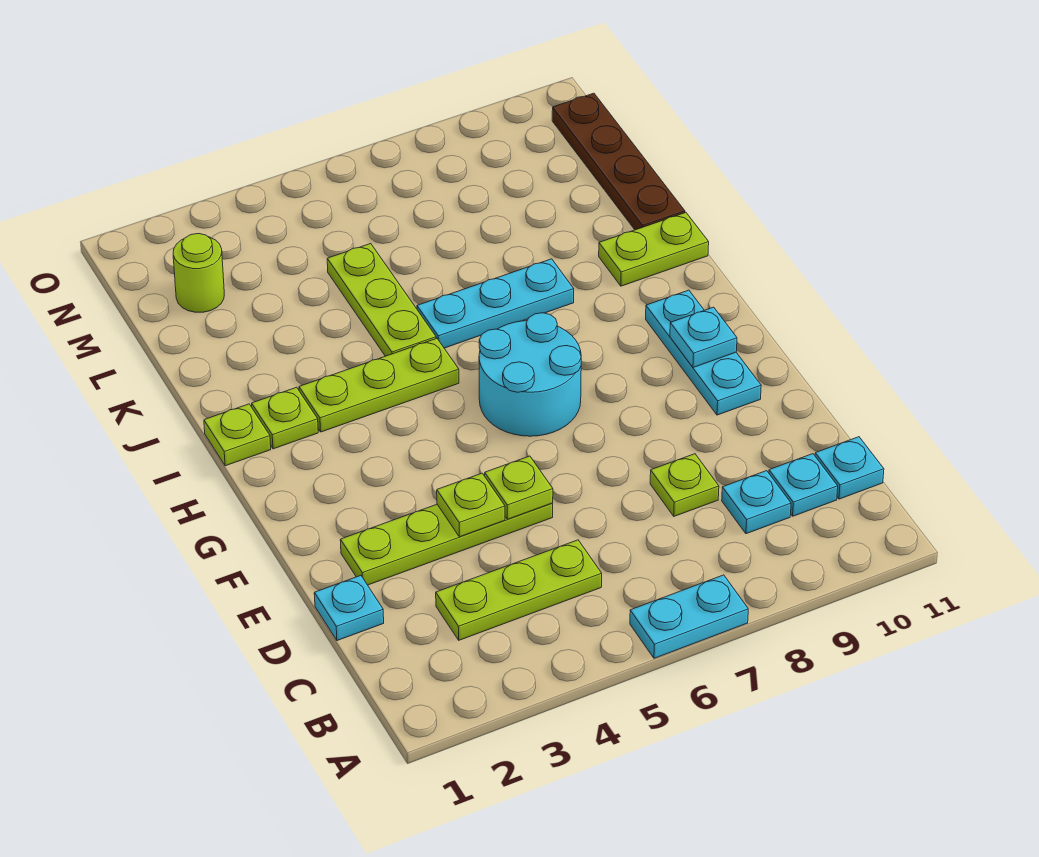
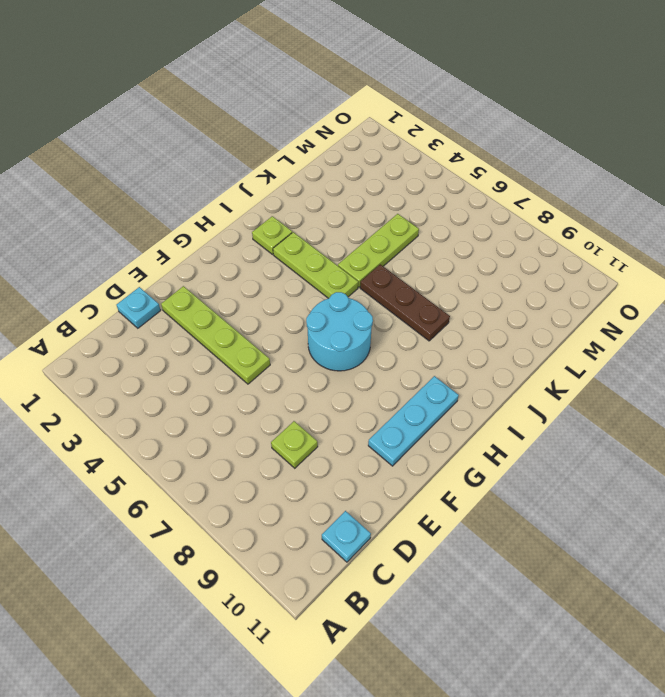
brown 1x3 plate [360,264,450,341] -> cyan 1x3 plate [417,259,574,348]
none -> cyan 1x2 plate [630,575,748,658]
none -> lime 1x3 plate [436,540,602,640]
none -> cyan 1x1 plate [722,471,791,534]

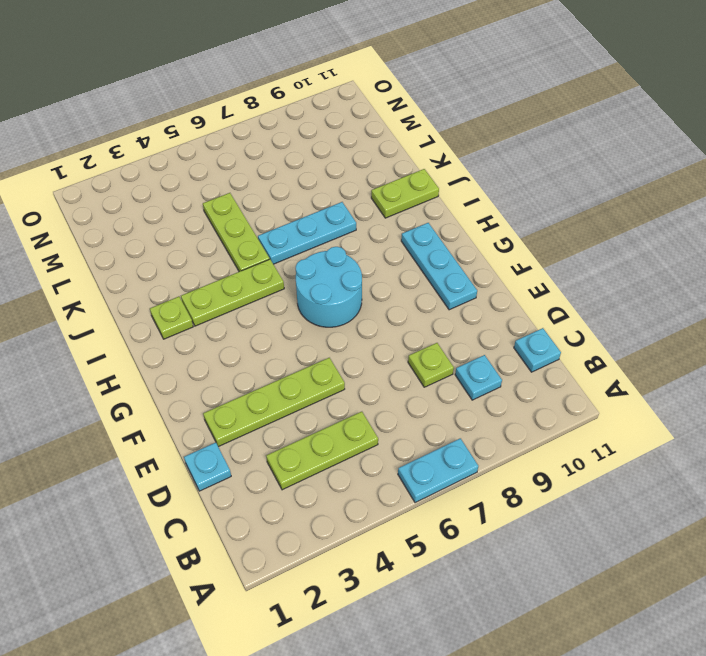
none -> cyan 1x1 plate [769,454,838,516]
none -> lime 1x1 plate [204,404,271,466]
none -> brown 1x4 plate [552,93,685,230]

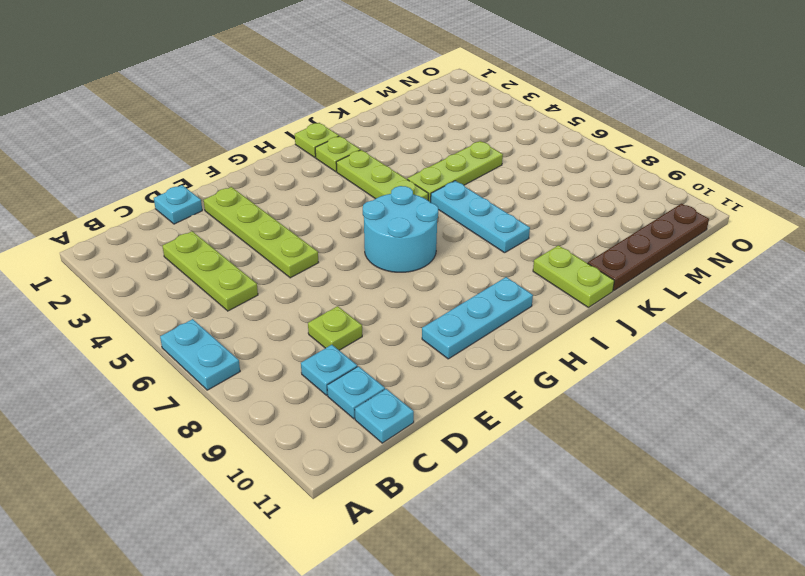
none -> lime 1x1 round brick [173,234,224,312]
none -> lime 1x1 plate [437,473,505,537]
none -> lime 1x1 plate [485,456,553,519]

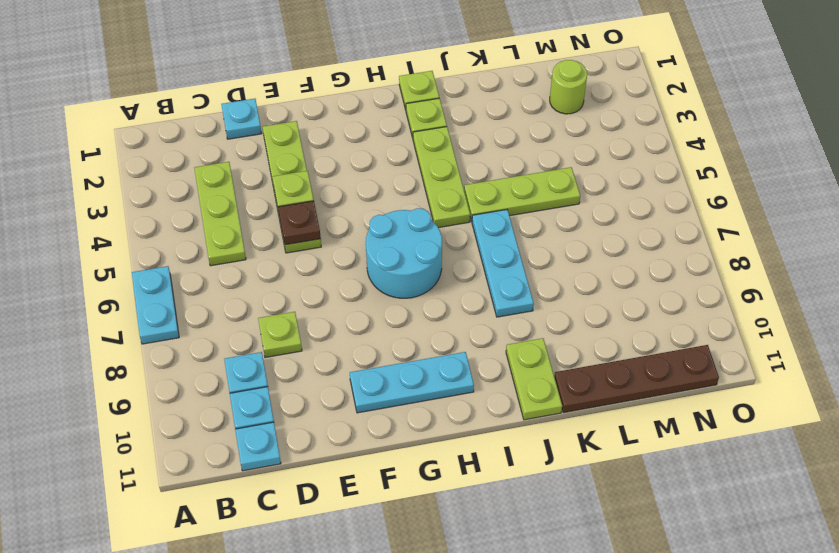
brown 1x1 plate [278,201,321,245] -> lime 1x1 plate [485,456,553,519]
none -> cyan 1x1 plate [670,307,737,368]

